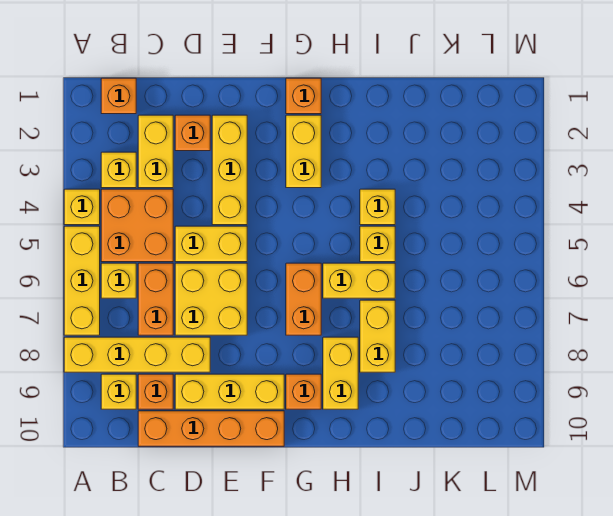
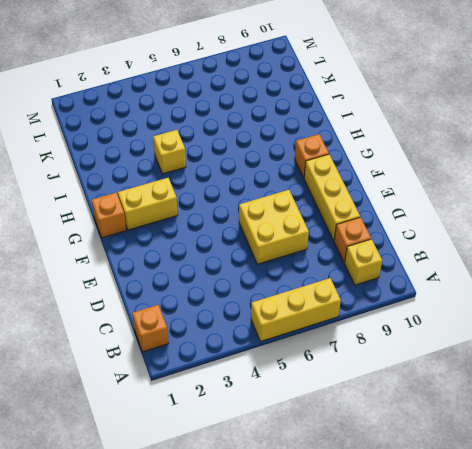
none -> yellow 1x1 brick [64,189,100,225]
none -> yellow 1x4 brick [64,337,210,372]
none -> yellow 1x1 brick [101,152,136,188]

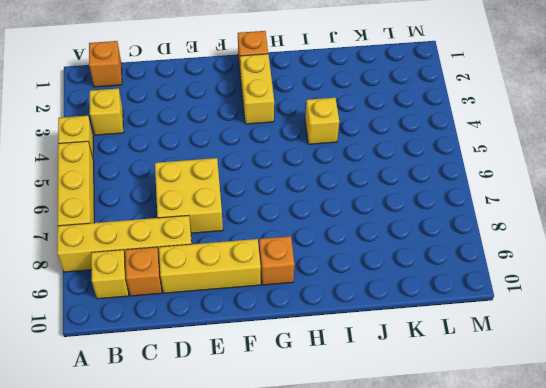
none -> orange 2x2 brick [101,189,173,262]
none -> yellow 1x1 brick [101,263,136,298]
none -> yellow 1x2 brick [138,115,173,188]

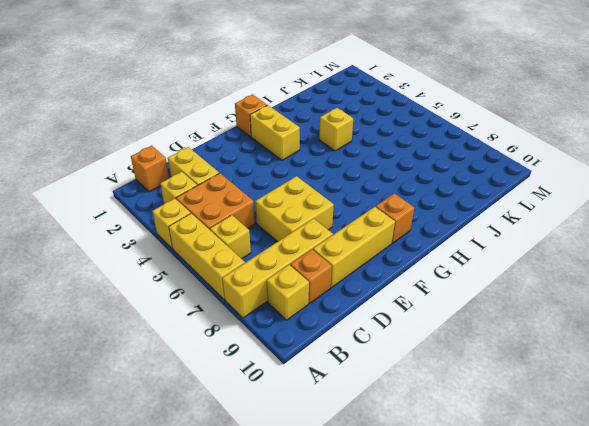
none -> orange 1x2 brick [138,263,173,335]
none -> orange 1x4 brick [138,411,284,446]
none -> orange 1x1 brick [175,115,210,151]

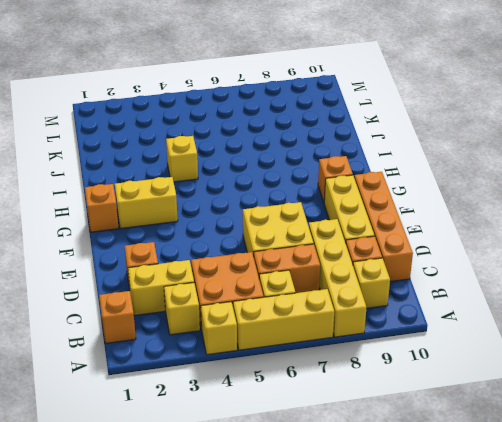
none -> yellow 1x2 brick [175,226,247,262]
none -> yellow 1x3 brick [212,115,247,225]
none -> orange 1x2 brick [286,263,321,335]

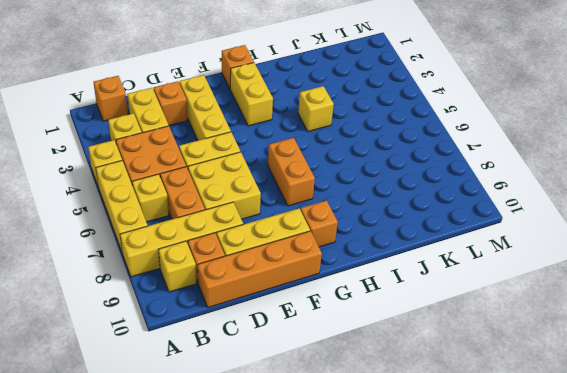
none -> yellow 1x2 brick [323,263,395,298]
none -> yellow 1x2 brick [323,337,358,409]
none -> yellow 1x1 brick [360,226,395,262]

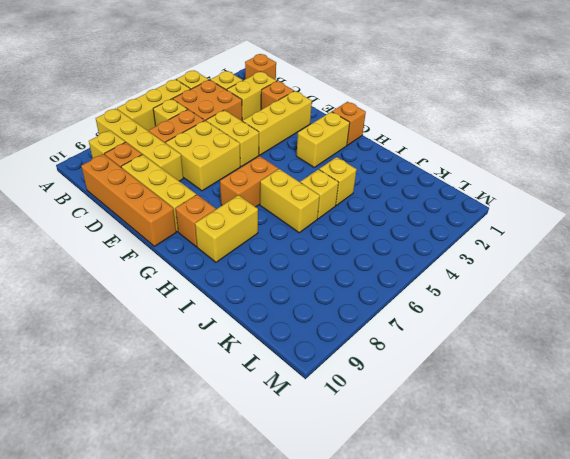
none -> yellow 1x2 brick [360,300,395,372]

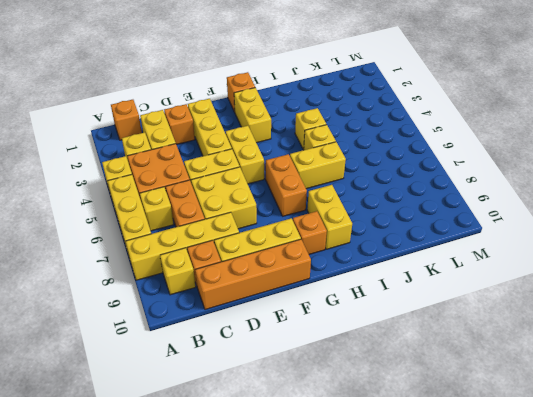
yellow 1x2 brick [226,126,264,184] -> yellow 1x2 brick moved to [360,300,395,372]

